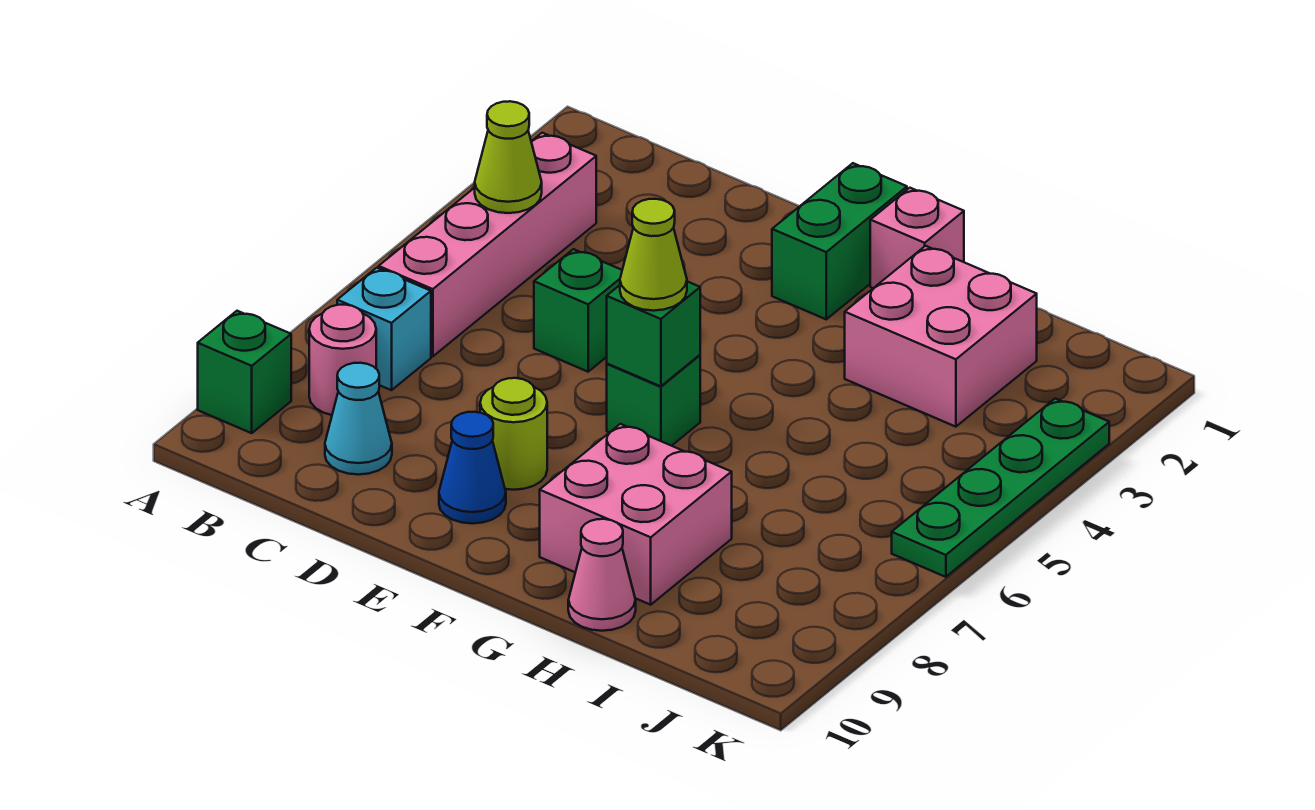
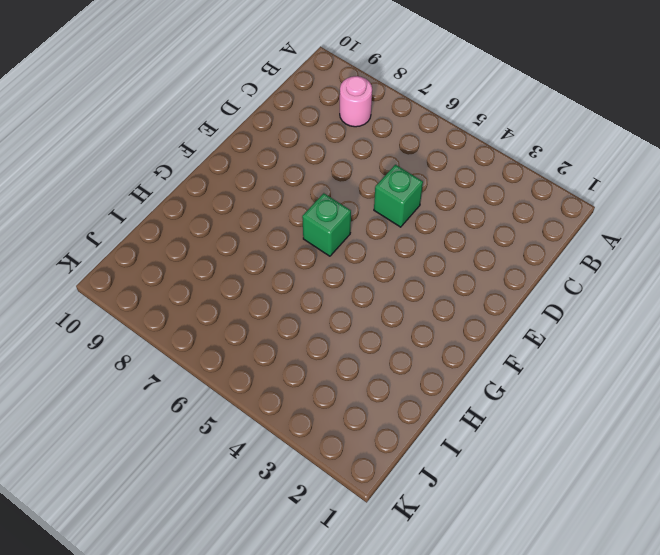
none -> green 1x1 brick [198,311,291,433]
none -> pink 1x4 brick [379,133,596,356]
none -> cyan 1x1 brick [337,268,431,390]

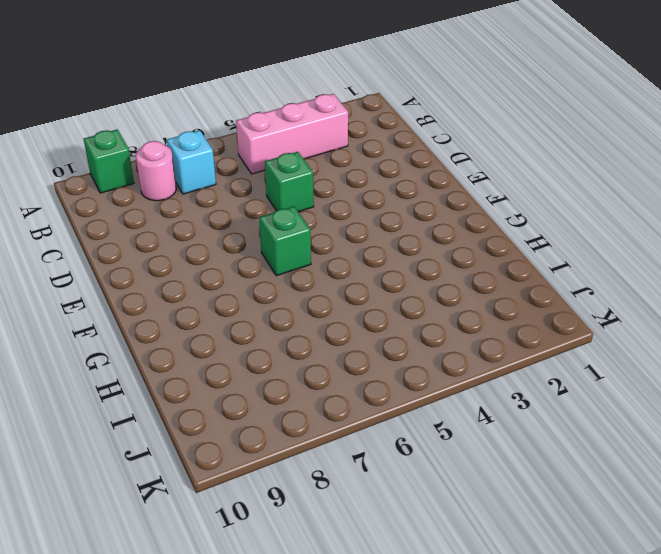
pink 1x3 brick [236,94,348,174] -> pink 1x4 brick [379,133,596,356]
none -> cyan 1x1 cone [325,363,392,475]
none -> lime 1x1 round brick [480,378,547,490]
none -> blue 1x1 cone [439,412,506,524]

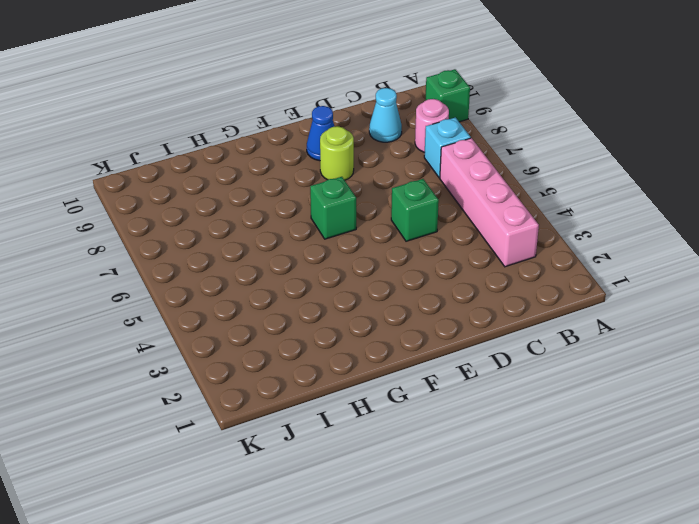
none -> green 1x2 brick [772,163,907,319]
none -> pink 1x1 brick [870,188,964,288]
none -> pink 2x2 brick [540,424,732,605]

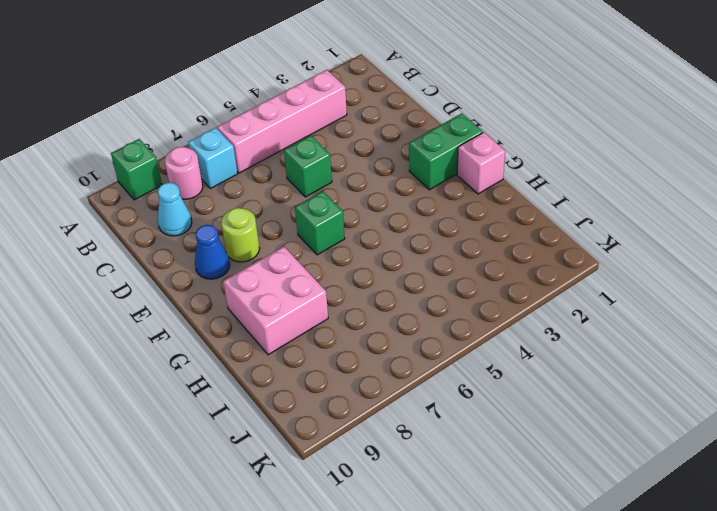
none -> pink 2x2 brick [845,246,1037,427]
none -> pink 1x1 cone [568,519,636,631]
none -> green 1x4 plate [892,399,1109,577]

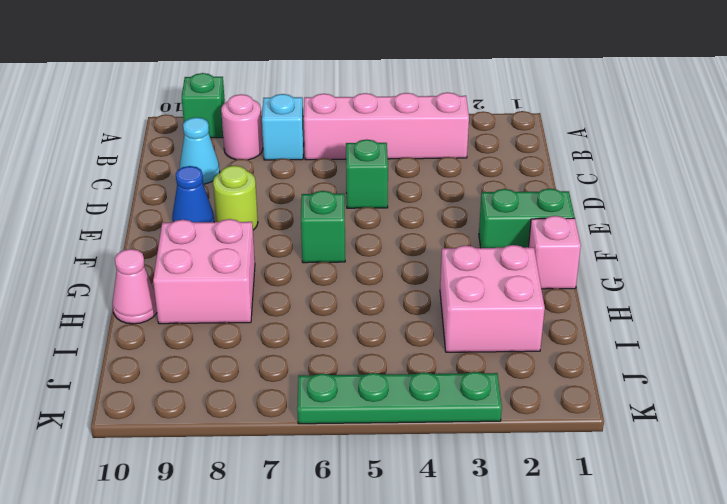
none -> lime 1x1 cone [475,101,542,213]
none -> green 1x1 brick [607,282,700,386]
none -> lime 1x1 cone [620,199,687,311]

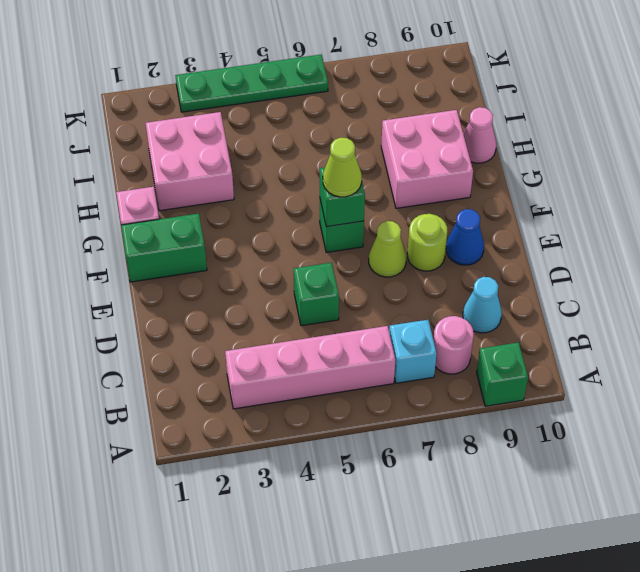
lime 1x1 cone [369,221,406,277] -> lime 1x1 cone moved to [475,101,542,213]

